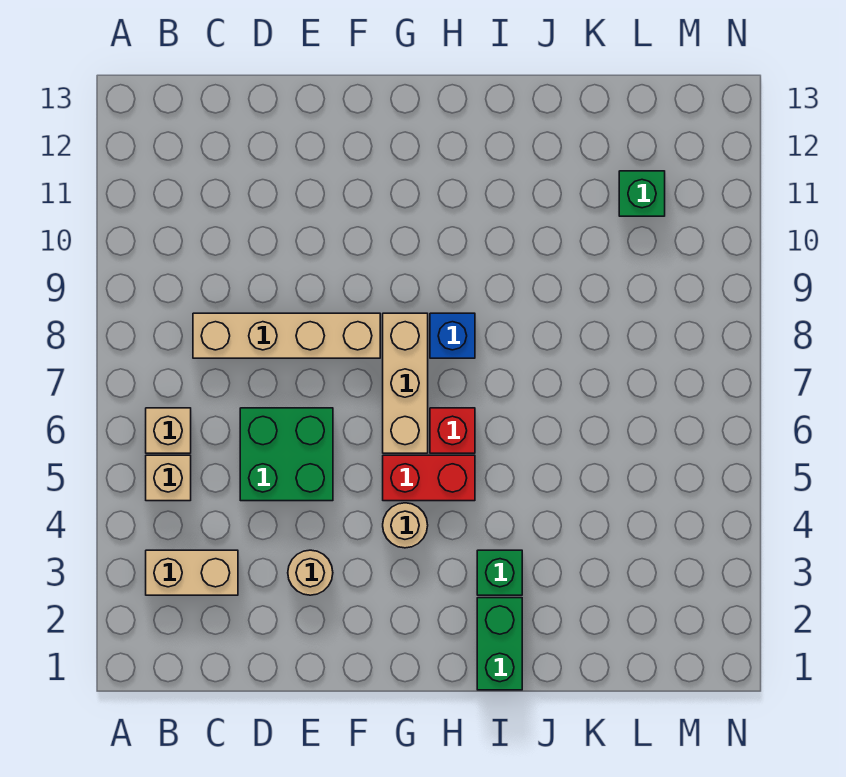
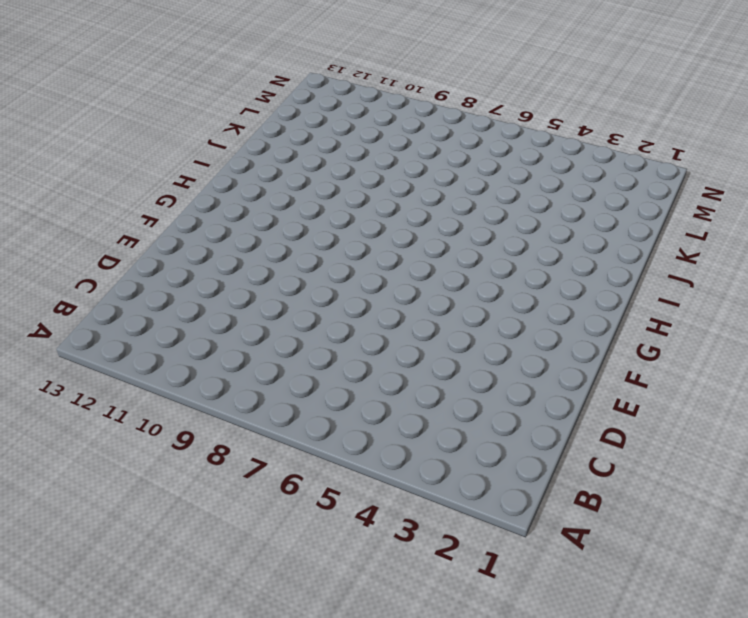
none -> tan 1x2 brick [146,550,238,595]
none -> tan 1x1 brick [146,455,191,501]
none -> tan 1x1 brick [146,408,191,453]

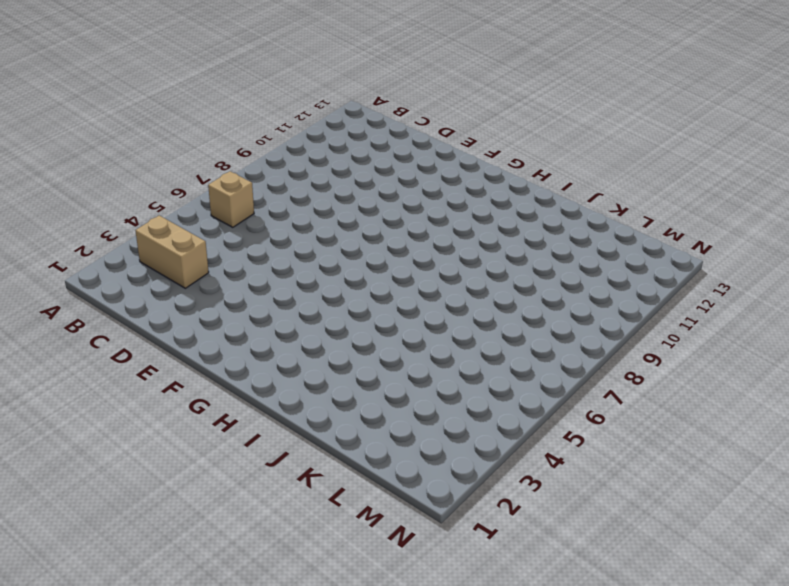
none -> tan 1x1 brick [146,455,191,501]
none -> tan 1x4 brick [193,313,380,358]
none -> green 2x2 brick [240,408,333,501]

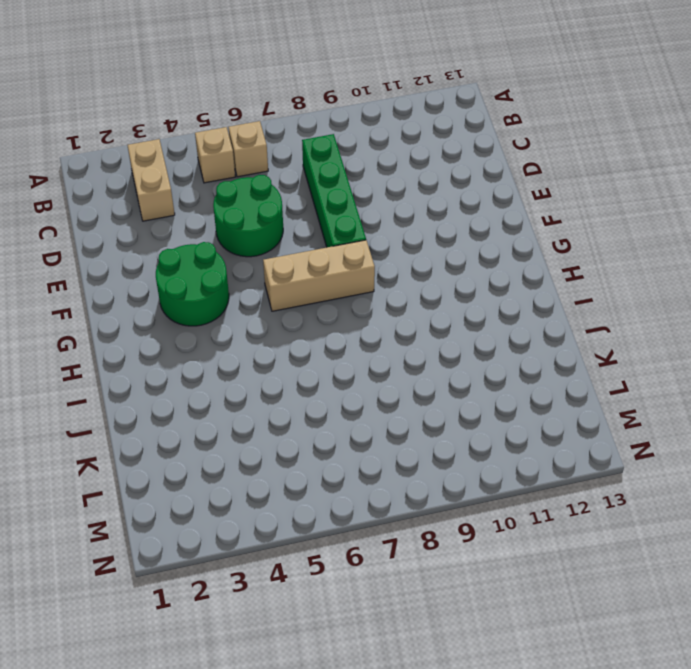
green 1x4 brick [302,134,366,247] -> tan 1x4 brick [193,313,380,358]
green 2x2 round brick [213,175,283,257] -> green 2x2 brick [240,408,333,501]
green 2x2 round brick [156,242,229,326] -> tan 1x1 round brick [383,503,428,548]
none -> tan 1x1 round brick [288,550,333,595]
none -> red 1x2 brick [383,455,475,501]
none -> red 1x1 brick [430,408,475,453]

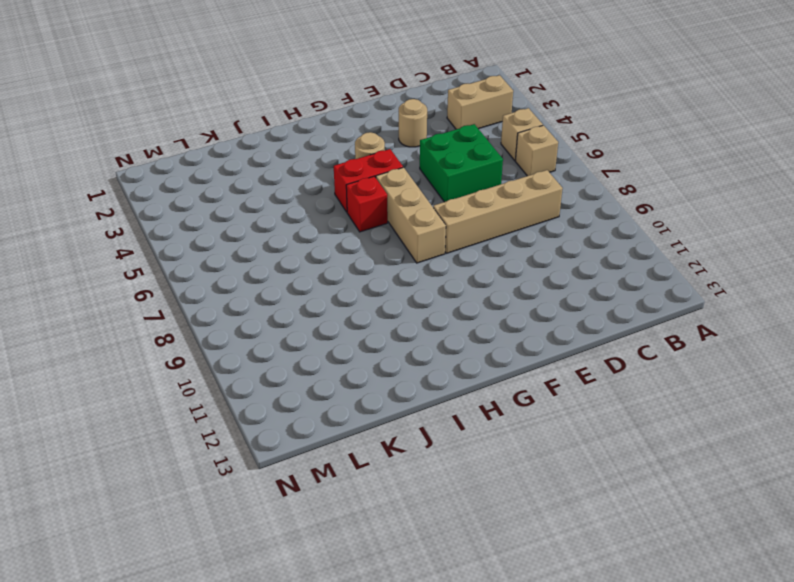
none -> blue 1x1 brick [430,313,475,358]
none -> green 1x2 brick [477,598,522,690]
none -> green 1x1 brick [477,550,522,595]

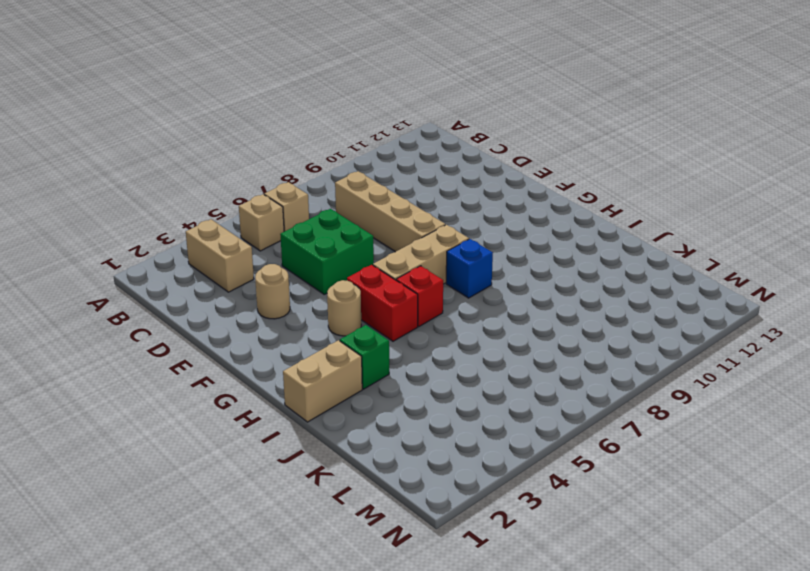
tan 1x2 brick [283,340,362,422] -> green 1x2 brick [477,598,522,690]
none -> green 1x1 brick [619,171,665,216]

